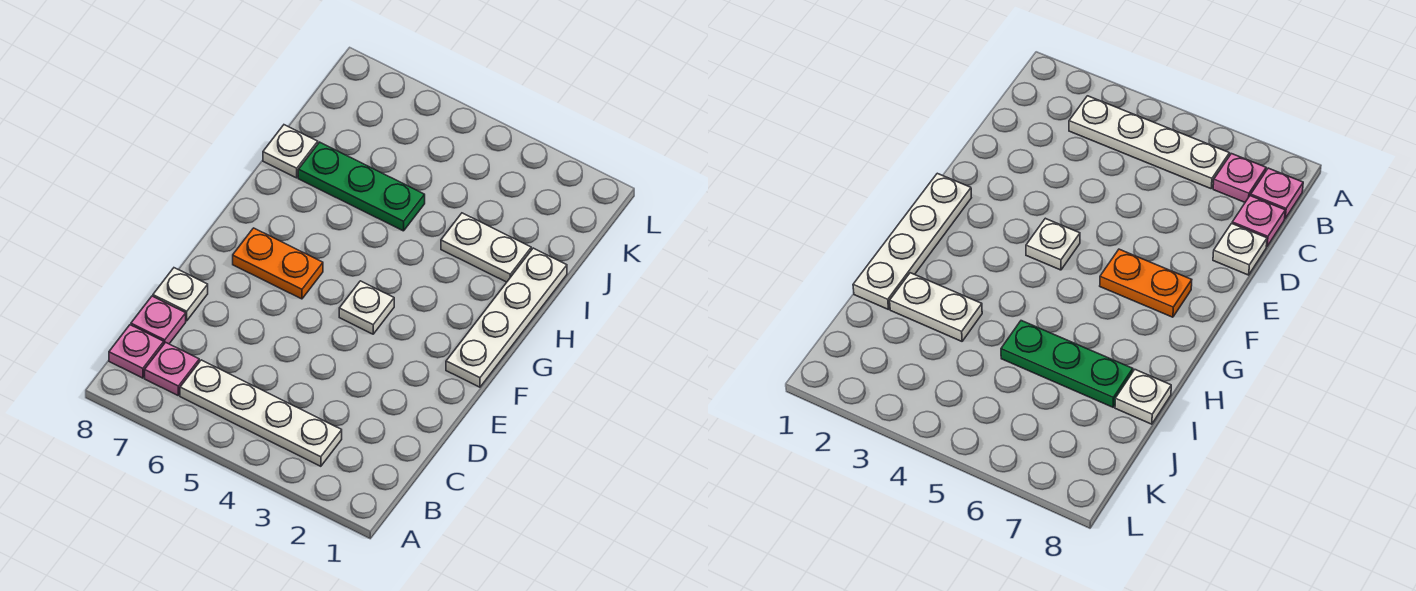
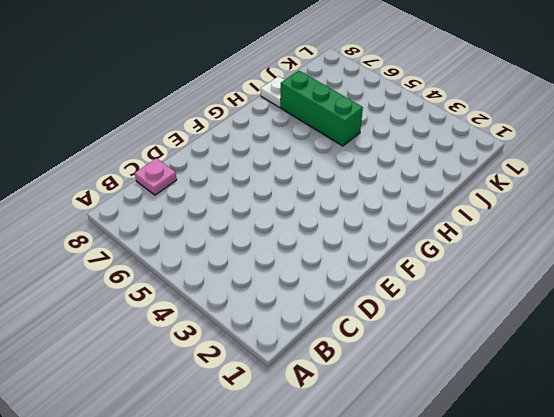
green 1x3 brick [281,71,363,146] -> green 1x3 plate [298,142,425,231]
none -> white 1x4 plate [180,360,342,466]
none -> pink 1x1 plate [145,342,199,395]

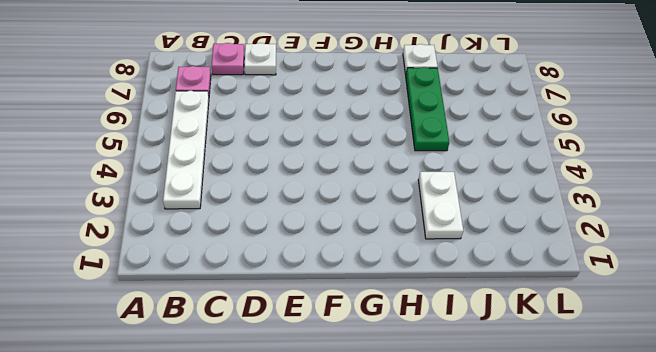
none -> pink 1x1 plate [109,325,164,378]
none -> white 1x4 plate [446,248,567,387]

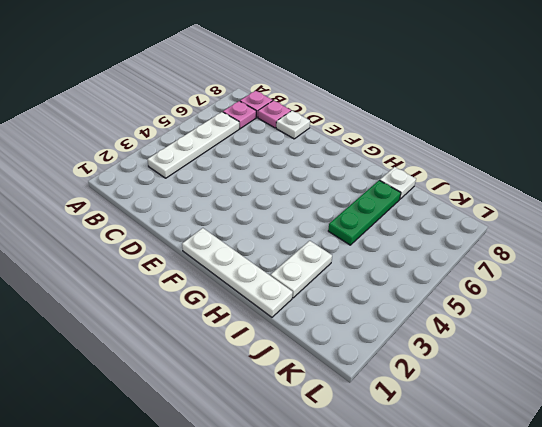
none -> white 1x1 plate [339,281,394,334]
none -> orange 1x2 plate [233,228,323,299]

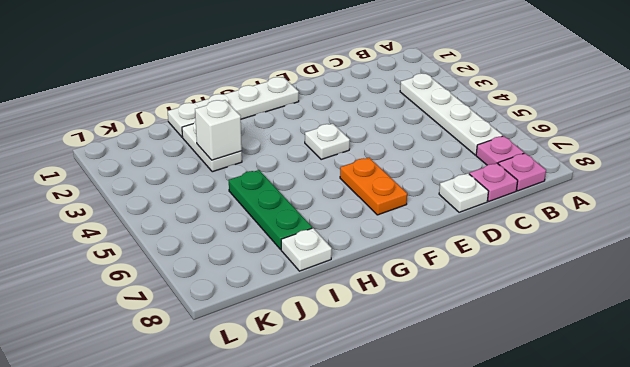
white 1x1 brick [195,100,242,160] -> none

